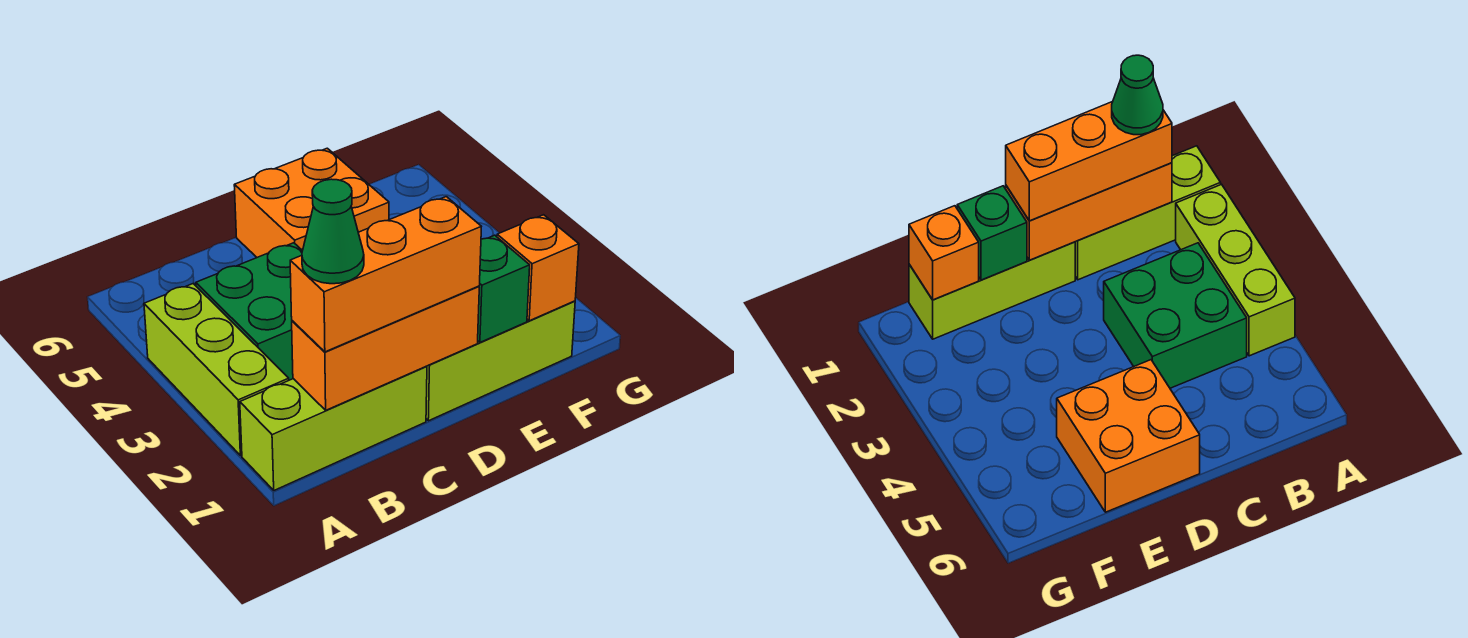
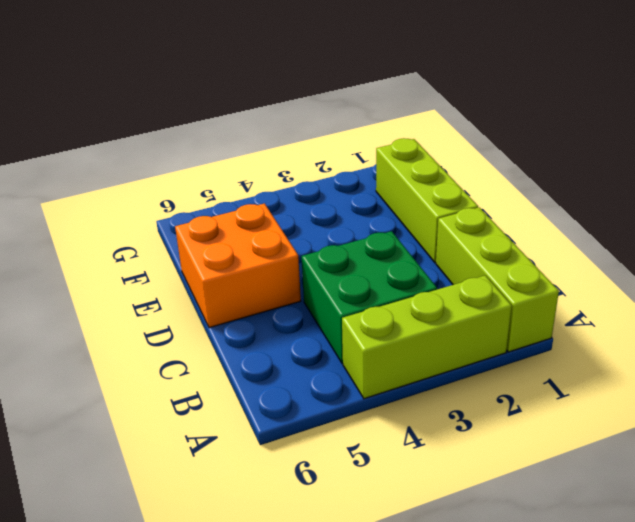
none -> orange 1x3 brick [292,286,479,410]
none -> green 1x1 brick [478,235,530,342]

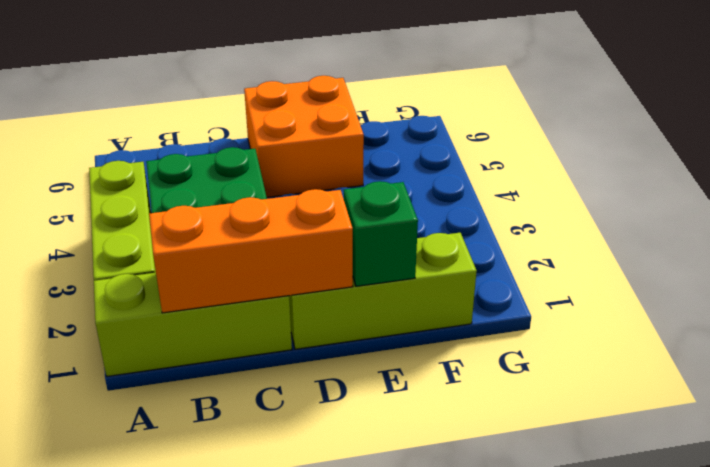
none -> orange 1x1 brick [497,215,579,321]
none -> orange 1x3 brick [290,197,481,352]

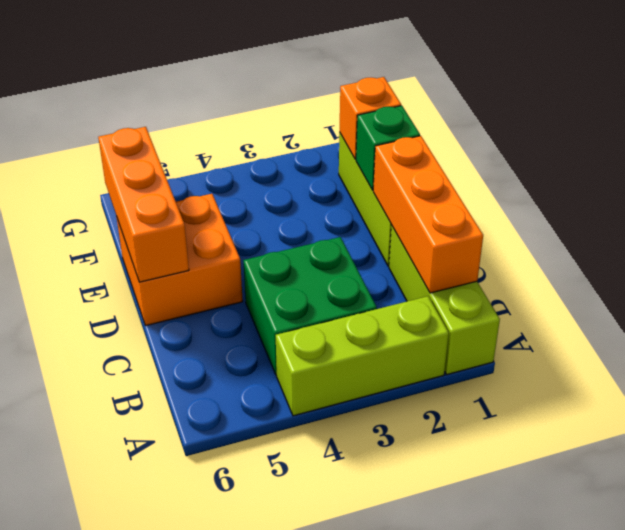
orange 1x3 brick [98,127,189,282] -> orange 1x3 brick moved to [290,197,481,352]
none -> green 1x1 cone [302,179,364,284]

